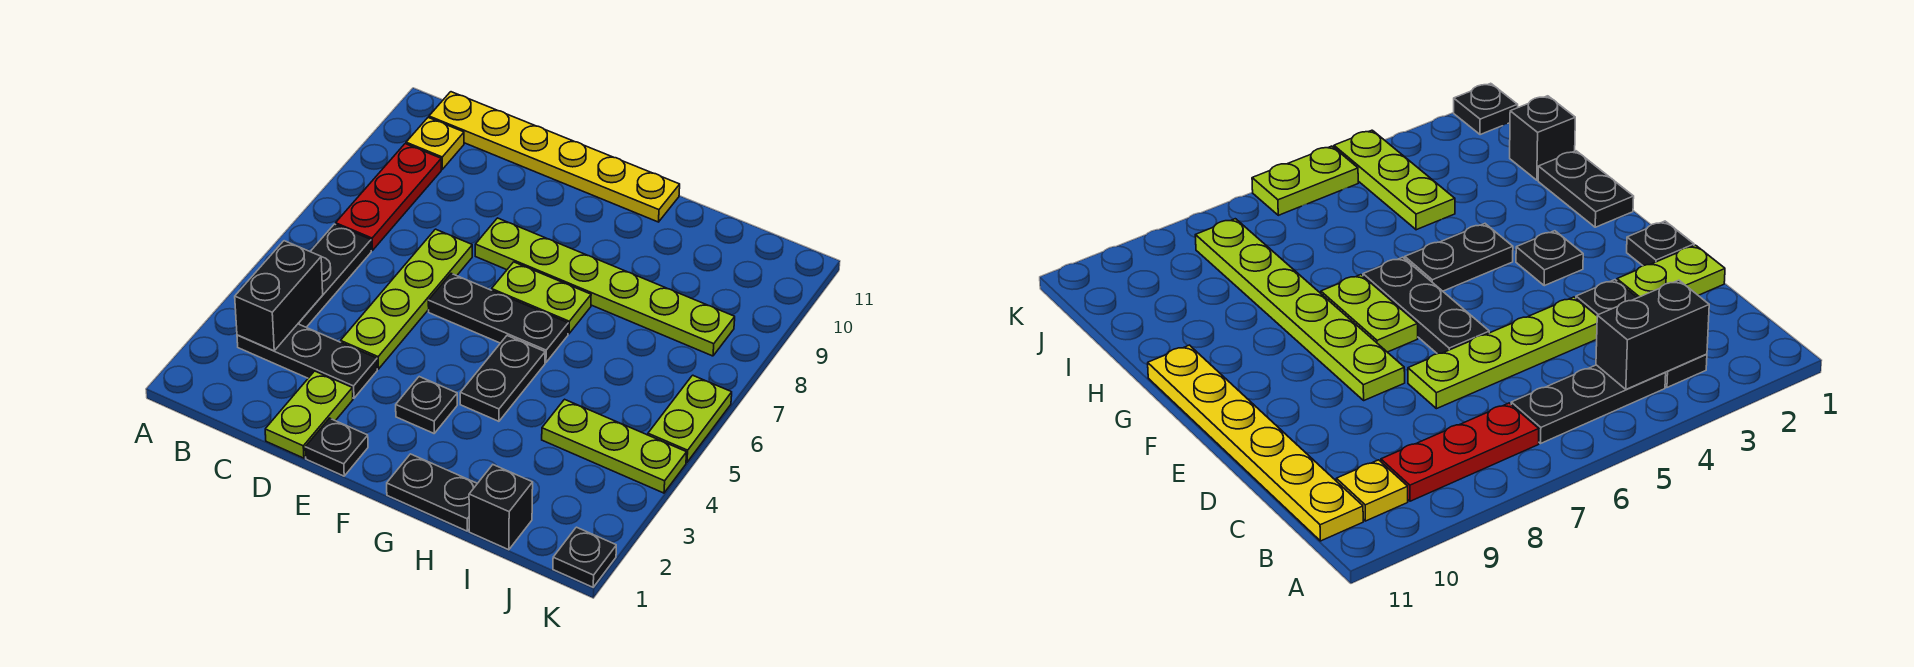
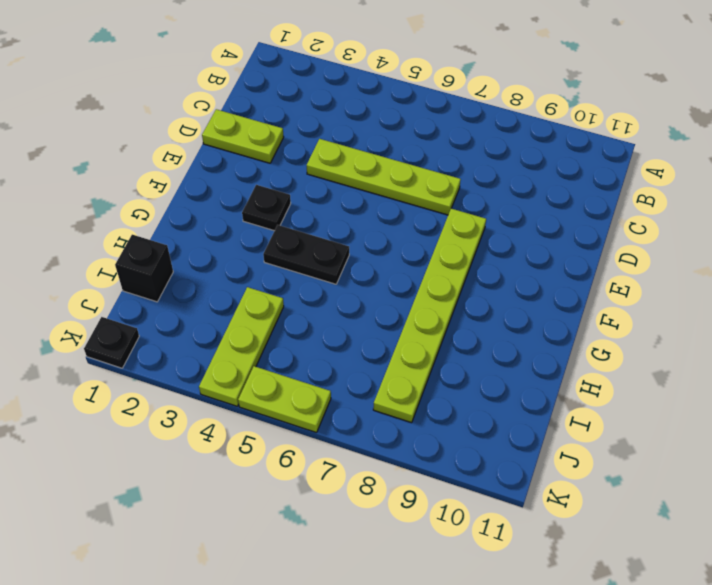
none -> black 1x3 plate [237,324,377,398]
none -> black 1x3 plate [298,224,371,327]
none -> red 1x3 plate [336,144,441,251]

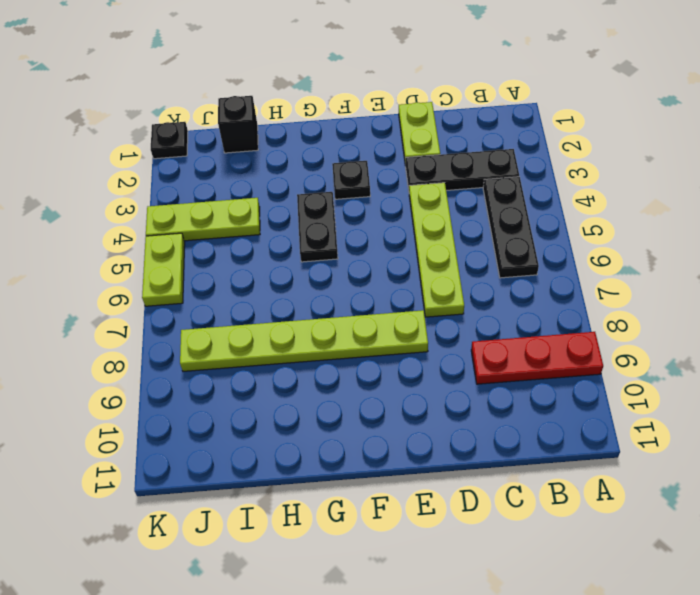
red 1x3 plate [471,332,603,384] -> red 1x3 plate turned to [336,144,441,251]
none -> yellow 1x1 plate [406,118,464,169]
none -> yellow 1x6 plate [429,92,680,222]
none -> black 1x1 plate [305,418,368,476]

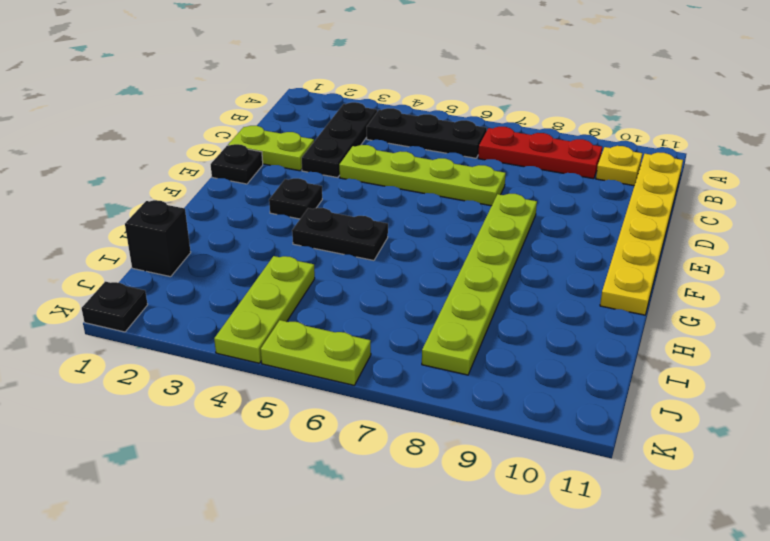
none -> black 1x3 plate [428,274,568,362]
none -> lime 1x2 plate [492,262,591,334]
none -> black 1x2 plate [387,454,477,531]

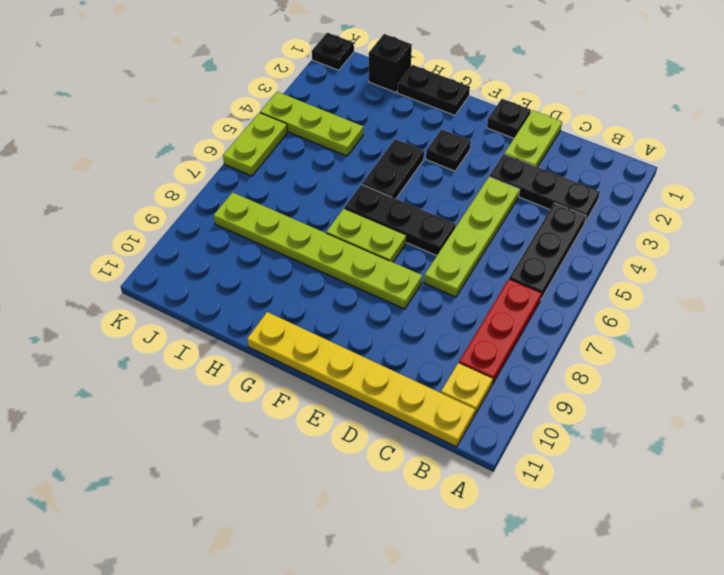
none -> black 1x2 brick [235,241,323,351]

